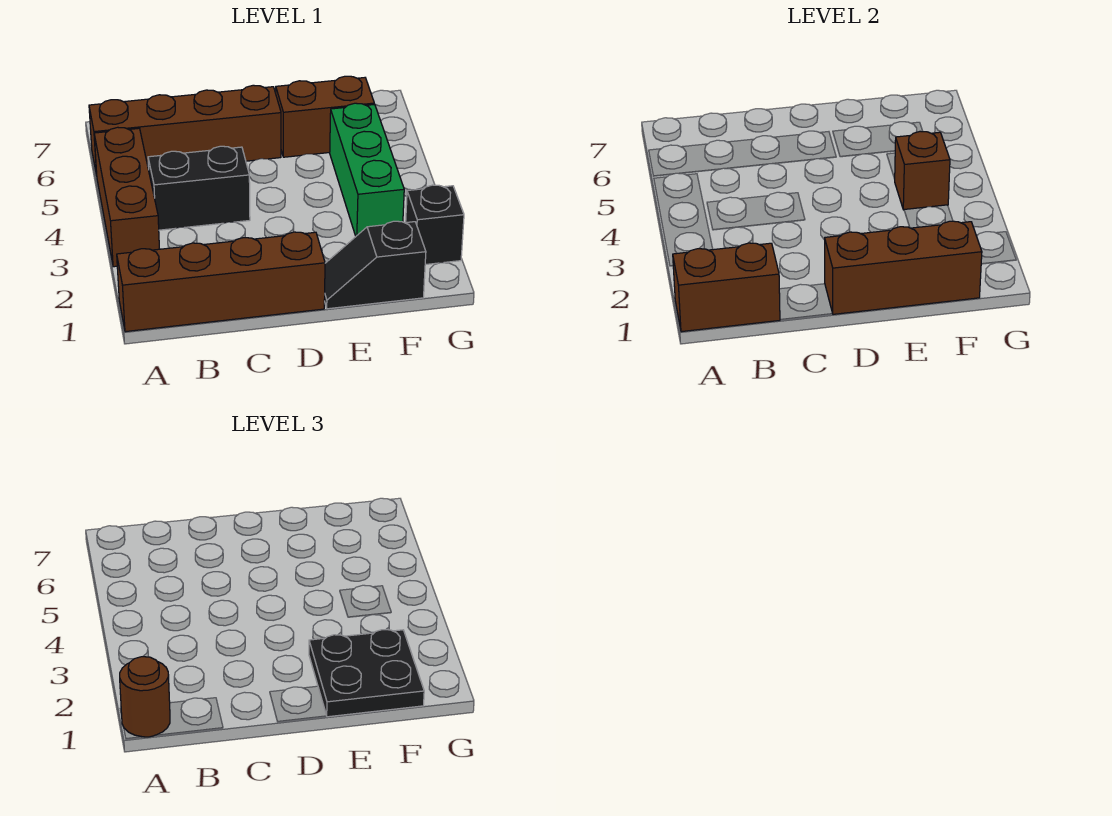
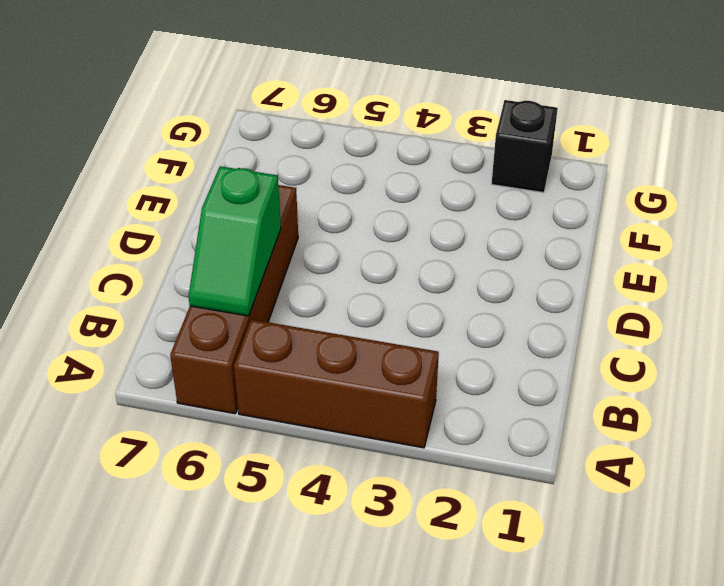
green 1x2 slope [188,166,281,316] -> none
none -> brown 1x4 brick [117,232,325,332]
none -> black 1x2 brick [148,146,250,230]
none -> black 1x2 slope [324,221,426,309]

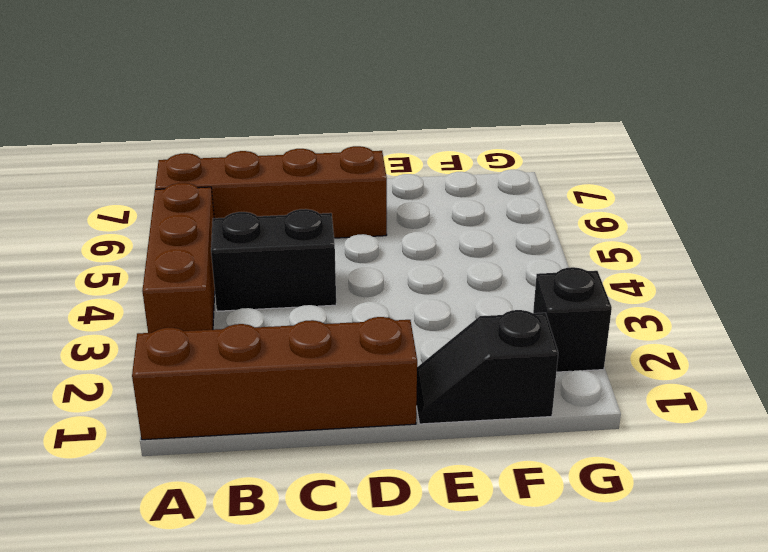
none -> brown 1x2 brick [276,76,374,157]
none -> green 1x3 brick [330,103,404,236]
none -> brown 1x2 brick [673,243,780,332]

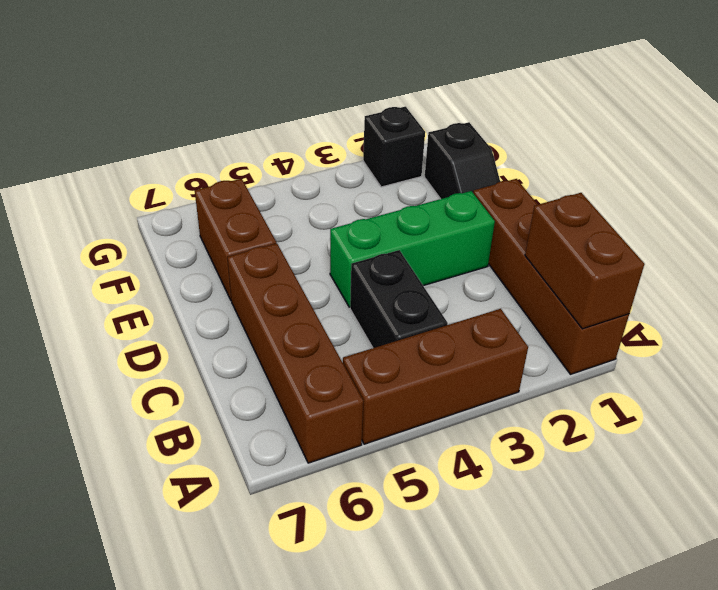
green 1x3 brick [330,191,495,307] -> green 1x3 brick moved to [330,103,404,236]
none -> brown 1x3 brick [825,221,982,314]
none -> brown 1x1 brick [895,131,950,210]
none -> brown 1x1 round brick [120,657,170,737]

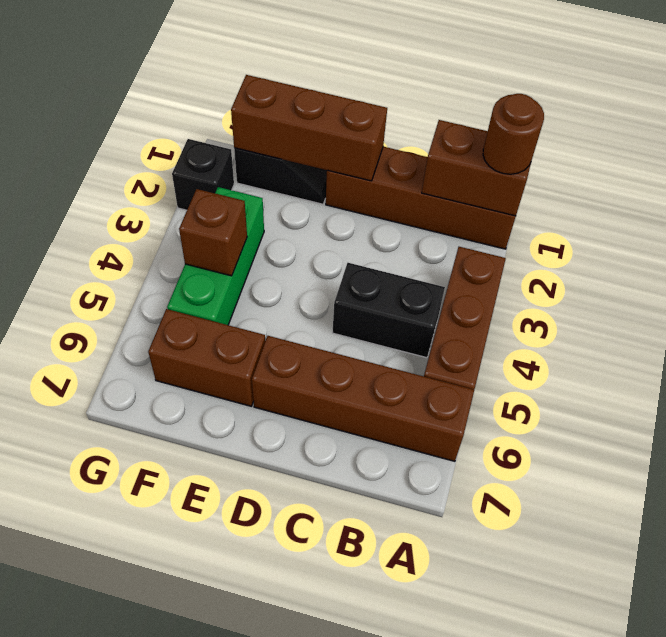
none -> black 2x2 plate [309,630,424,717]

